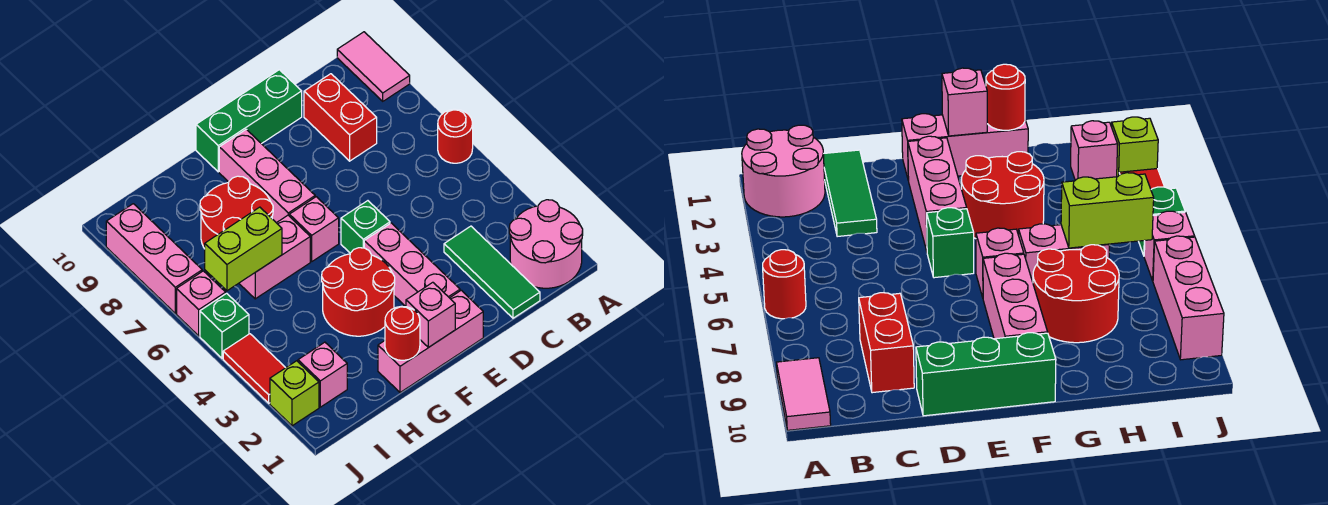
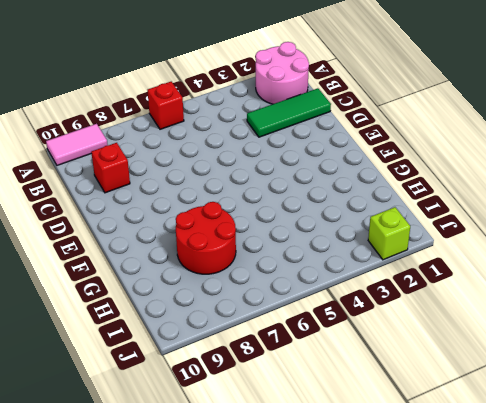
red 1x1 brick [148,82,184,129] -> red 1x1 round brick [438,109,473,163]
red 1x1 brick [91,143,130,193] -> red 1x2 brick [304,74,377,161]
none -> green 1x3 brick [196,70,302,172]
none -> pink 1x3 brick [378,290,483,393]
none -> pink 1x3 brick [364,223,460,307]

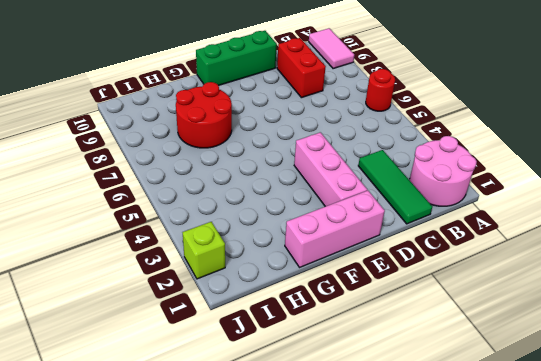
none -> green 1x1 brick [341,201,390,253]
none -> red 2x2 round brick [322,248,395,336]
none -> pink 1x1 brick [289,197,339,261]

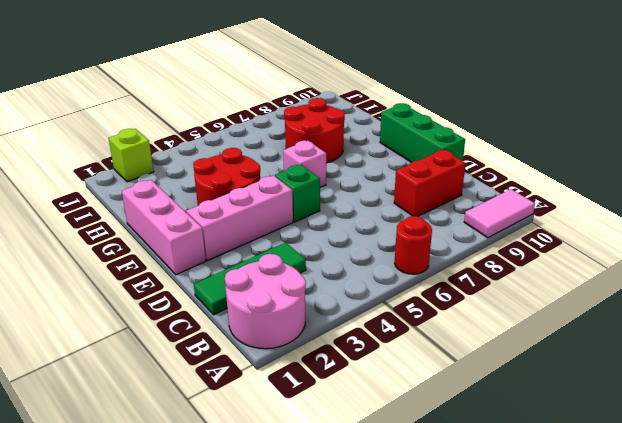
none -> pink 1x3 brick [219,129,315,223]
none -> pink 1x2 brick [239,215,310,299]
none -> pink 1x1 brick [298,342,347,407]

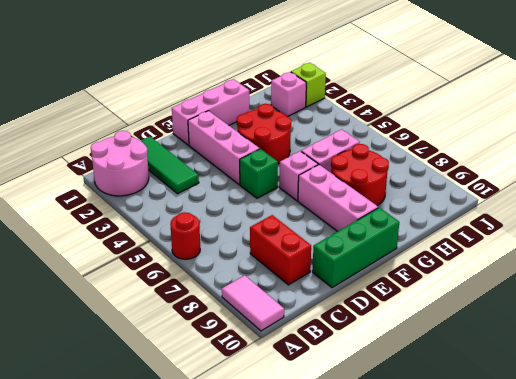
none -> red 1x2 tile [223,334,285,403]
none -> green 1x1 brick [200,293,249,358]
none -> pink 1x1 brick [177,271,226,336]

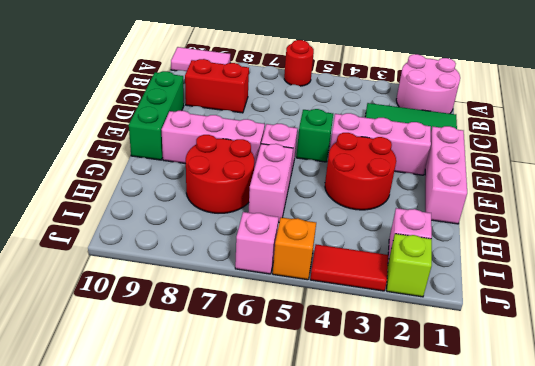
orange 1x1 brick [273,217,316,280] -> green 1x1 brick [200,293,249,358]
none -> pink 1x3 brick [106,204,202,313]
none -> pink 1x1 brick [406,282,455,347]
none -> red 1x1 round brick [385,306,420,360]

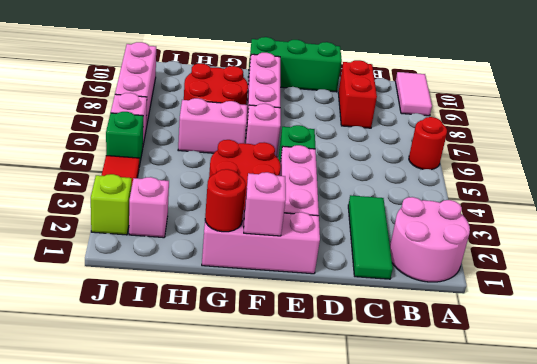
none -> lime 1x2 brick [205,207,282,291]

